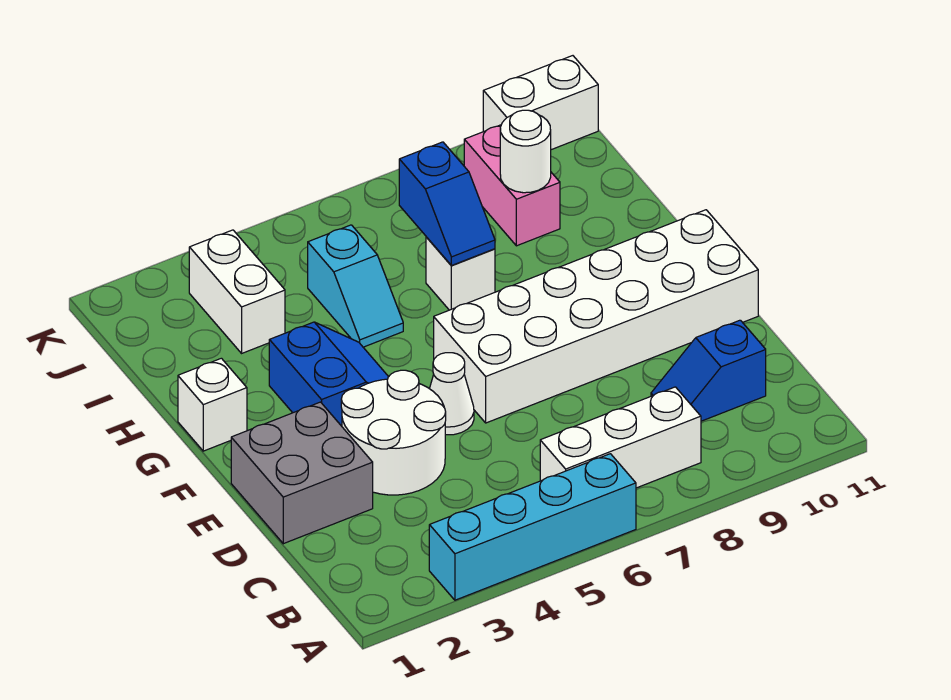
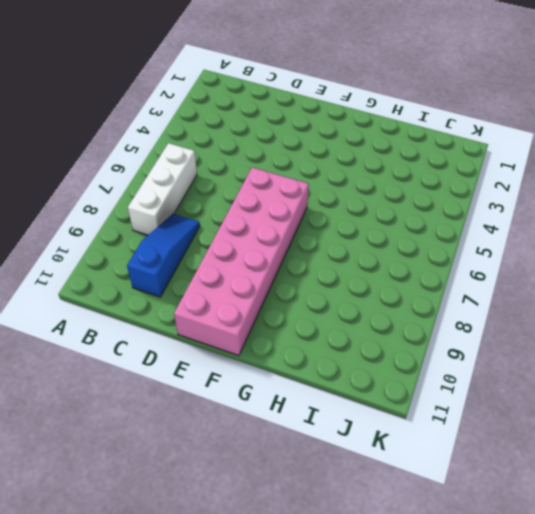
blue 1x3 slope [127,214,200,297] -> blue 1x2 slope [651,320,766,421]
pink 2x6 brick [174,167,309,356] -> white 2x6 brick [434,210,758,423]
none -> cyan 1x4 brick [429,454,636,600]
none -> grey 2x2 brick [231,402,373,544]
none -> white 2x2 round brick [341,370,446,495]

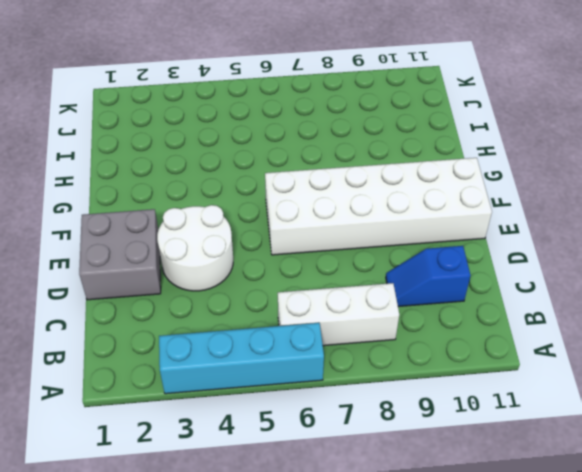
none -> white 1x1 cone [430,353,474,435]
none -> blue 2x2 slope [269,322,388,426]
none -> white 1x1 brick [178,358,247,451]

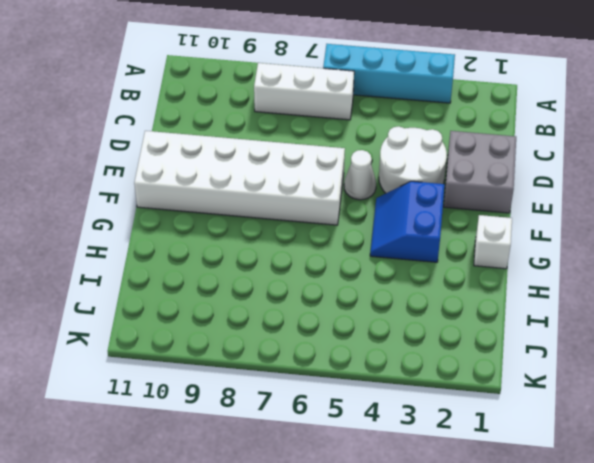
none -> blue 1x2 slope [651,320,766,421]
none -> cyan 1x2 slope [308,225,403,347]
none -> white 1x1 brick [426,237,495,310]

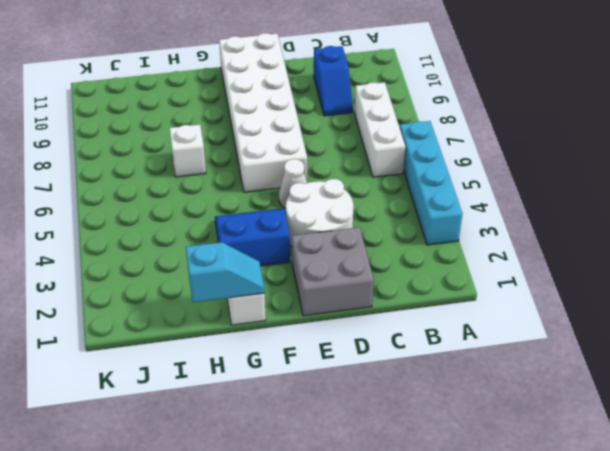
cyan 1x2 slope [186,242,265,302] -> cyan 1x2 slope moved to [308,225,403,347]
none -> white 1x2 brick [189,230,285,353]
none -> pink 1x2 brick [464,125,560,246]
none -> white 1x2 brick [483,56,598,150]

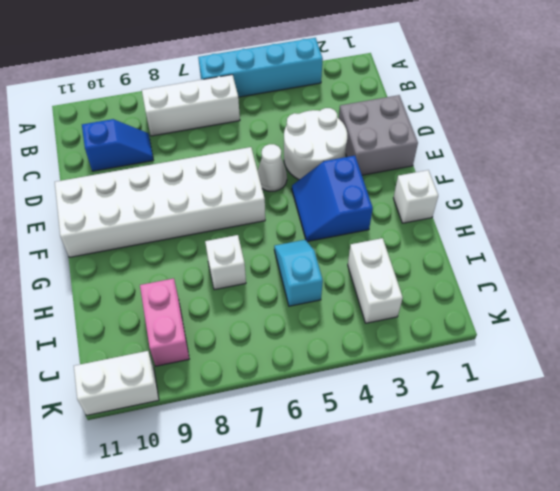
none -> blue 1x2 slope [399,142,495,266]
none -> white 1x1 round brick [500,110,551,193]

